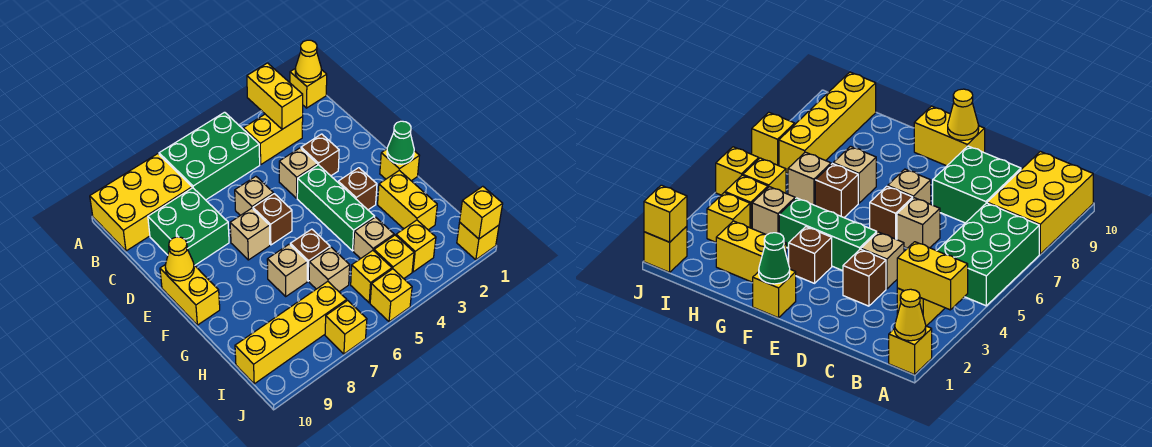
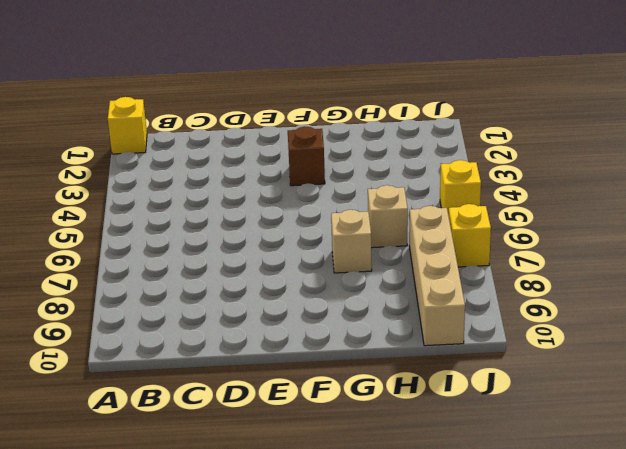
tan 1x4 brick [409,206,465,346] -> yellow 1x4 brick [235,282,347,384]
none -> green 2x3 brick [159,112,260,200]
none -> yellow 2x3 brick [90,154,192,251]
none -> yellow 1x2 brick [243,114,303,164]
none -> green 2x2 brick [148,188,229,265]

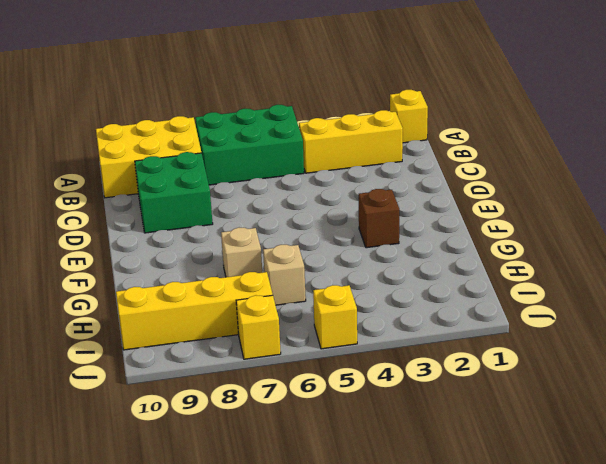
yellow 1x3 brick [299,110,403,173] -> yellow 1x2 brick [243,114,303,164]
none -> brown 1x1 brick [301,134,339,176]
none -> tan 1x1 brick [279,148,318,198]
none -> tan 1x1 brick [235,176,273,216]
none -> green 1x3 brick [297,165,375,251]

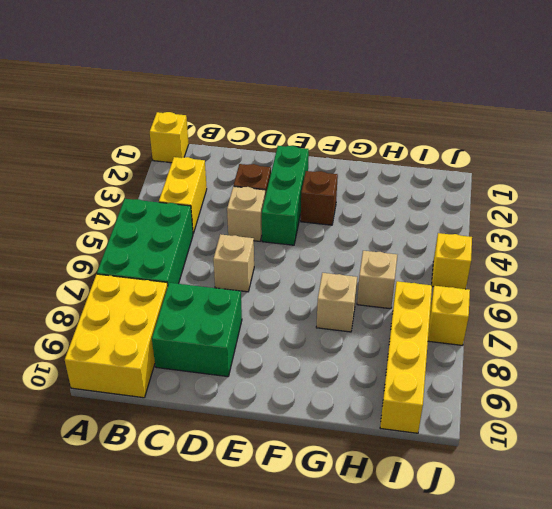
green 1x3 brick [262,146,309,245] -> green 1x3 brick turned to [297,165,375,251]
none -> brown 1x1 brick [253,194,292,245]
none -> tan 1x1 brick [230,208,270,260]
none -> yellow 1x2 brick [160,264,220,325]
none -> yellow 1x1 brick [380,149,419,181]

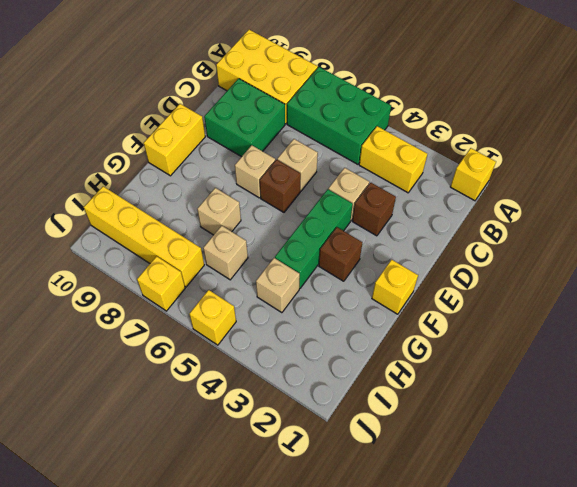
none -> yellow 1x2 brick [378,170,437,230]
none -> brown 1x1 brick [290,229,330,281]
none -> yellow 1x1 brick [396,220,436,272]
none -> yellow 1x1 brick [374,235,414,279]

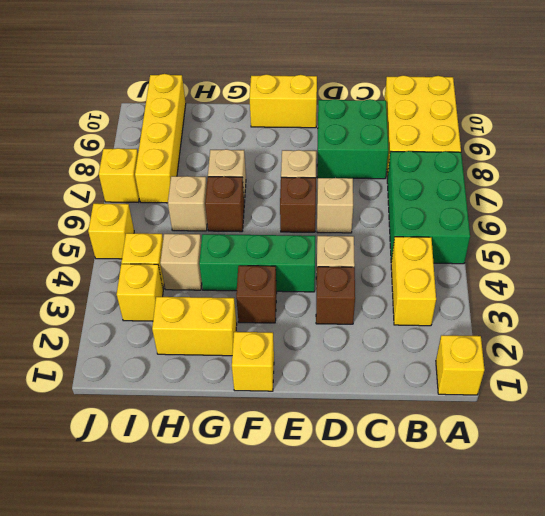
none -> yellow 1x1 brick [351,251,392,303]
none -> yellow 1x1 brick [457,222,499,260]
none -> yellow 1x1 cone [295,40,321,82]
none -> yellow 1x2 brick [247,63,303,129]

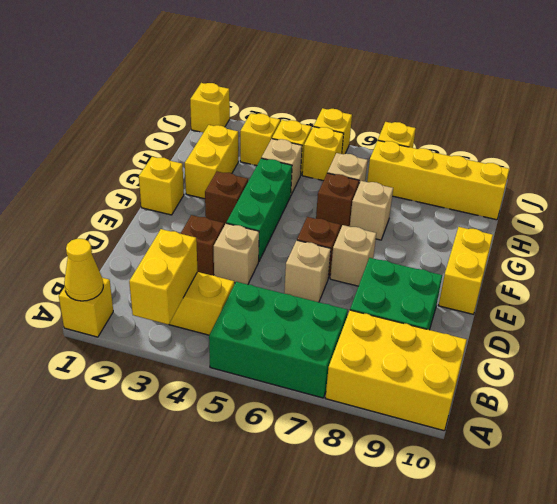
none -> yellow 1x1 cone [165,237,194,281]
none -> green 1x1 cone [387,121,414,164]
none -> yellow 1x1 brick [460,186,503,239]

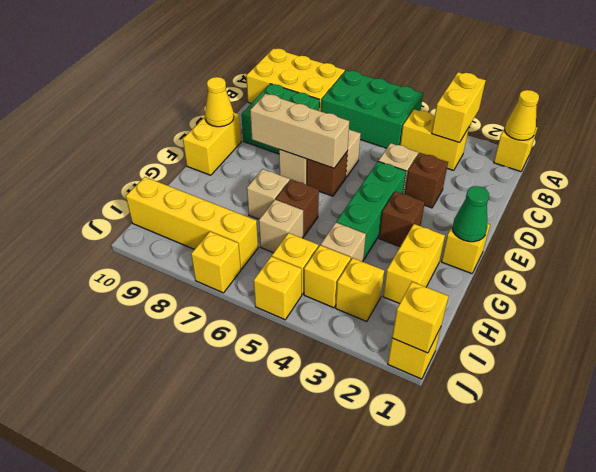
tan 1x3 brick [250,94,349,168] -> none

